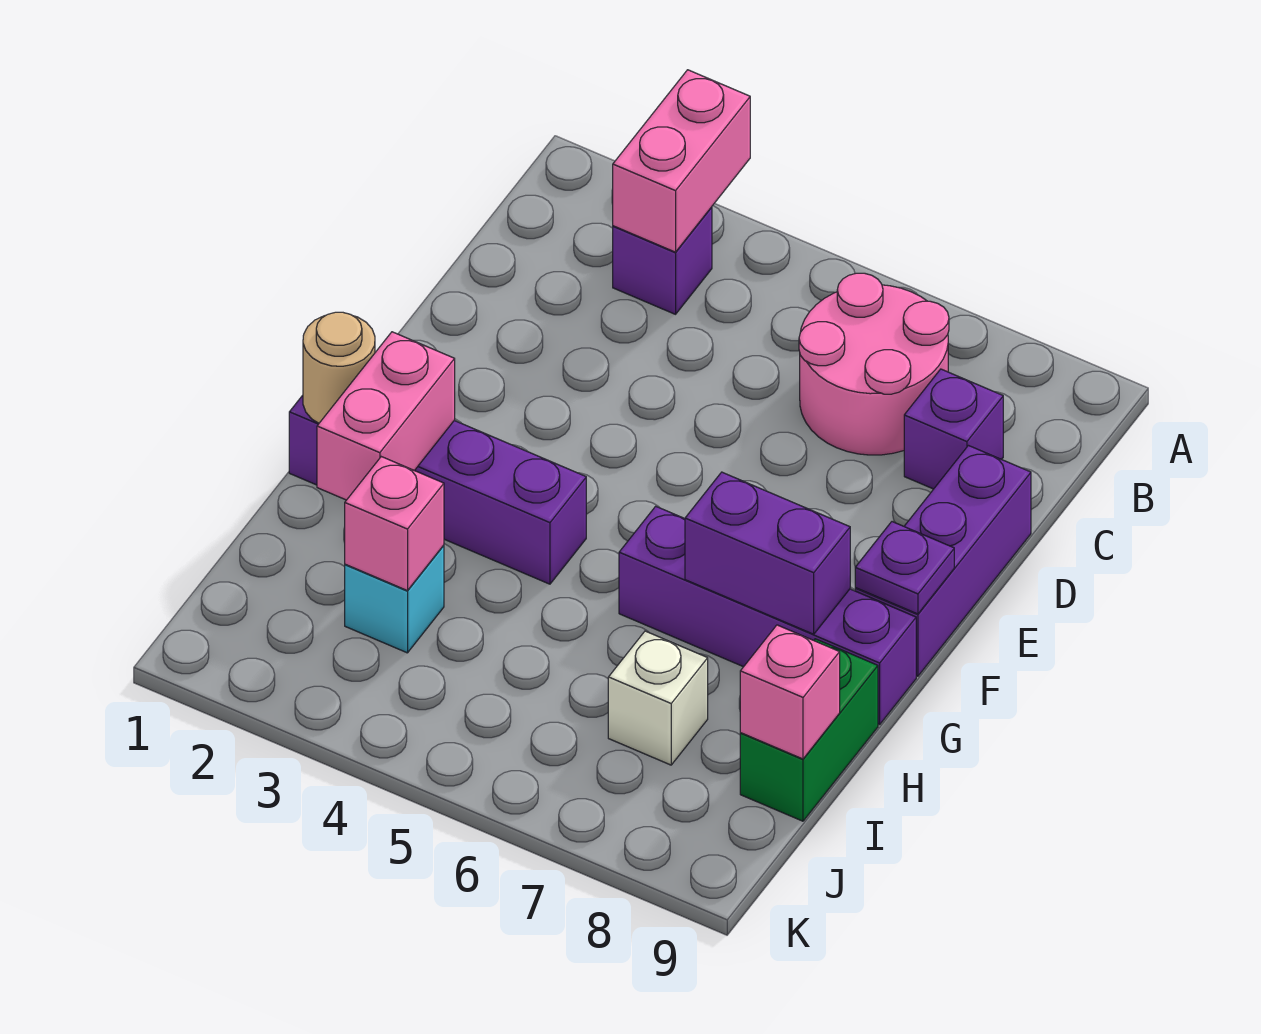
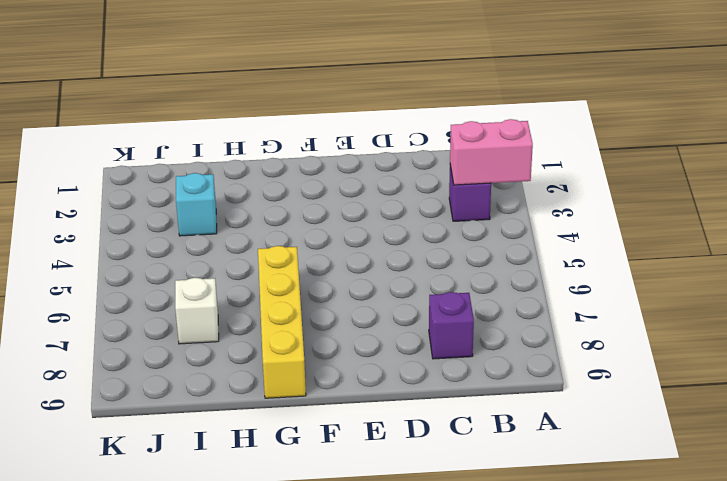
yellow 1x4 brick [258,246,306,398] -> purple 1x4 brick [619,506,916,725]
none -> pink 2x2 round brick [799,273,949,455]
none -> purple 1x3 brick [855,446,1031,676]
none -> purple 1x4 brick [289,395,586,584]

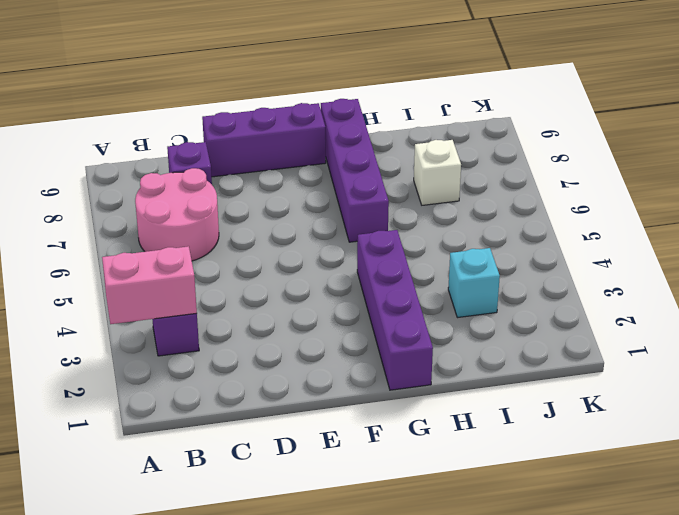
none -> green 1x2 brick [740,639,878,821]
none -> purple 1x1 plate [855,522,954,614]
none -> tan 1x1 round brick [303,312,375,423]

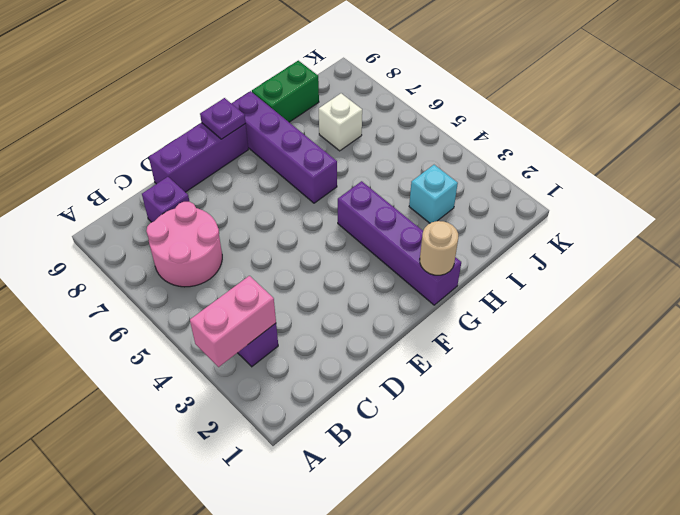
none -> pink 1x2 brick [317,332,455,500]
none -> purple 1x2 brick [685,472,850,634]
none -> pink 1x1 brick [345,457,444,591]

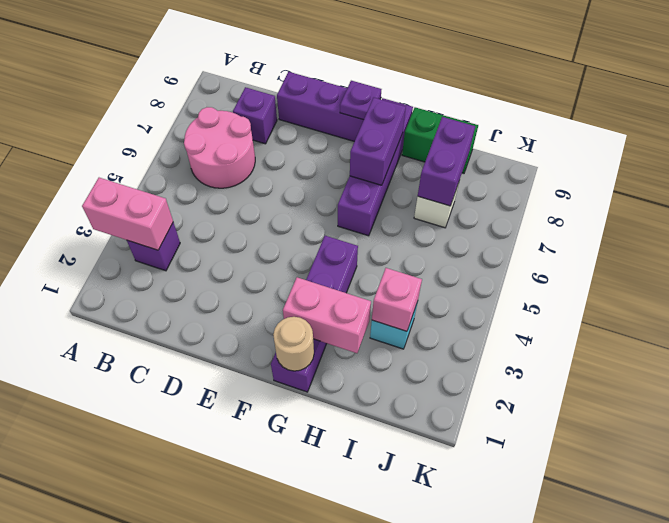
purple 1x2 brick [418,117,475,206] -> none
none -> pink 1x1 brick [740,625,840,759]

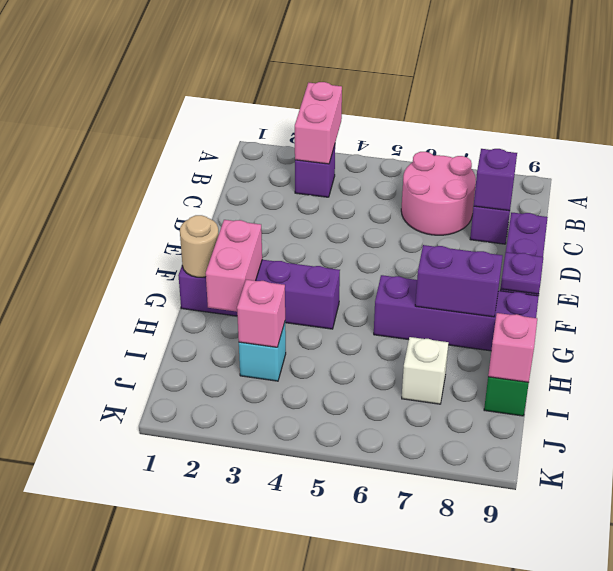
purple 1x1 brick [474,149,517,211] -> none

